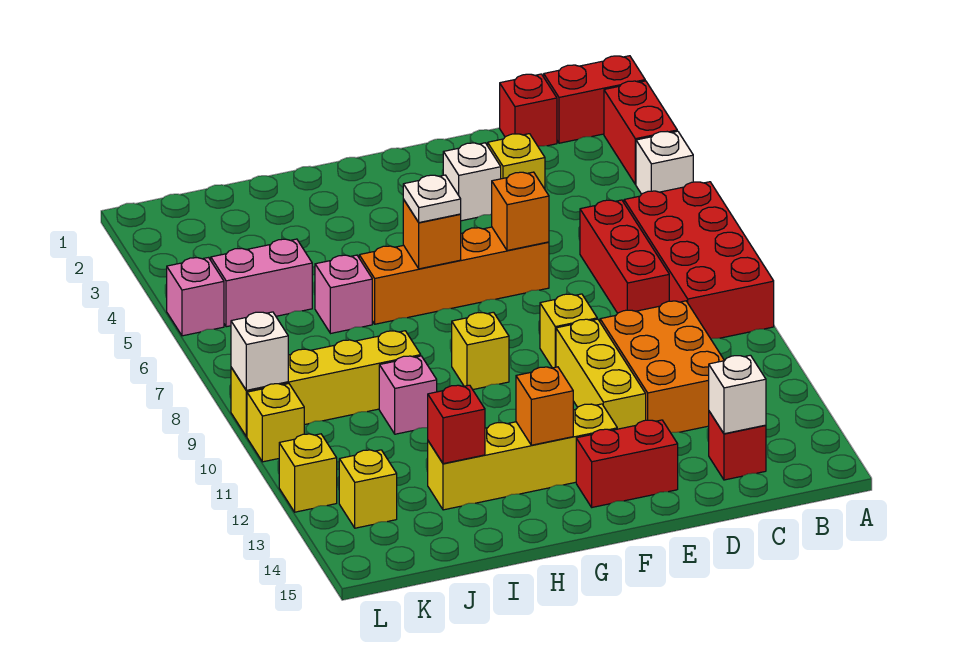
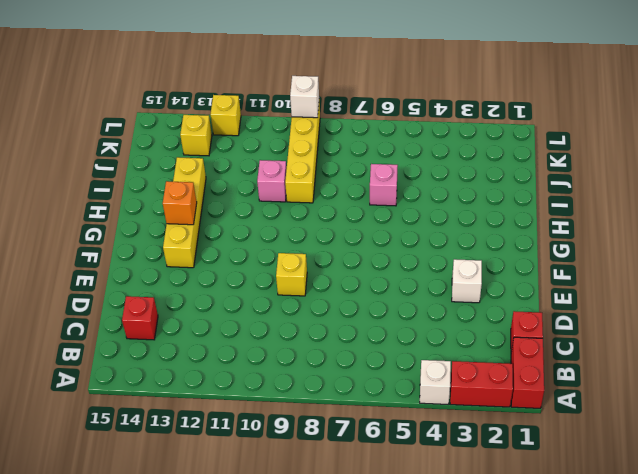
none -> red 2x4 brick [624,182,774,339]
none -> red 1x3 brick [580,200,669,313]
none -> orange 2x3 brick [600,301,724,433]
none -> yellow 1x1 brick [487,134,545,189]

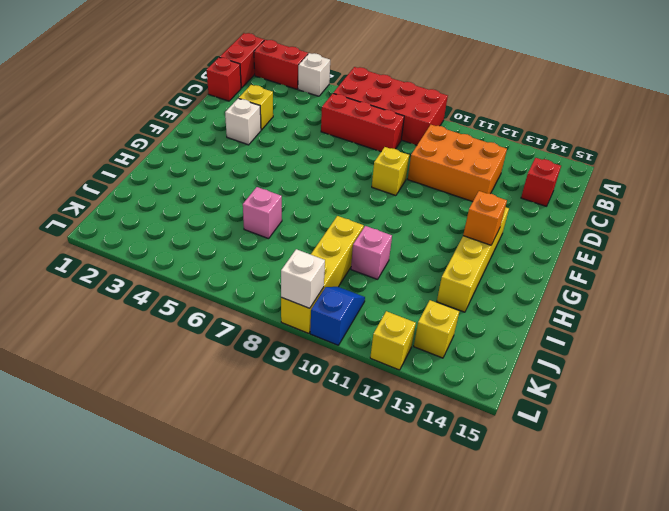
blue 1x2 slope [310,287,365,345] -> yellow 1x1 brick [247,384,304,462]
none -> orange 1x4 brick [359,227,549,324]
none -> yellow 1x3 brick [556,319,646,429]
none -> red 1x2 brick [576,420,678,507]
none -> yellow 1x1 brick [452,312,509,389]

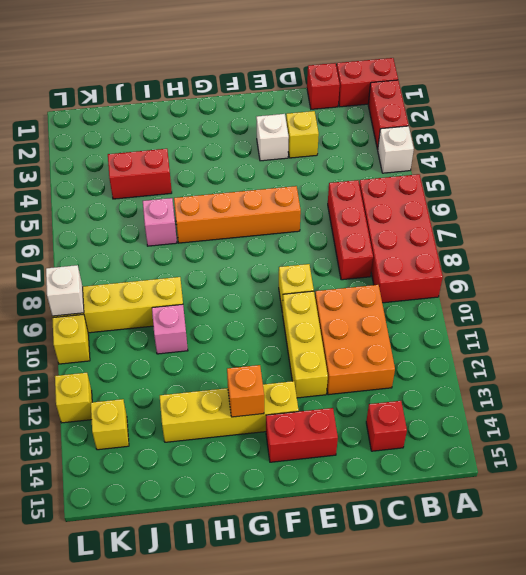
red 1x2 brick [108,149,172,199] -> none
none -> yellow 1x1 brick [452,312,509,389]
none -> pink 1x2 brick [211,239,312,327]
none -> pink 1x1 brick [167,258,224,336]
none -> white 1x1 brick [709,355,766,434]

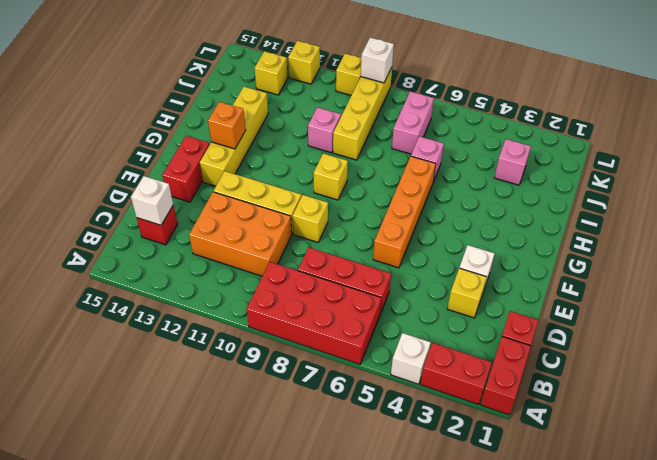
pink 1x1 brick [494,139,531,185] -> pink 1x1 brick moved to [167,258,224,336]
pink 1x2 brick [392,91,434,154] -> pink 1x2 brick moved to [211,239,312,327]
none -> orange 1x1 brick [491,172,549,250]
none -> orange 1x1 brick [403,199,461,269]
none -> red 1x1 brick [428,385,485,464]
none -> white 1x1 plate [403,175,461,223]

